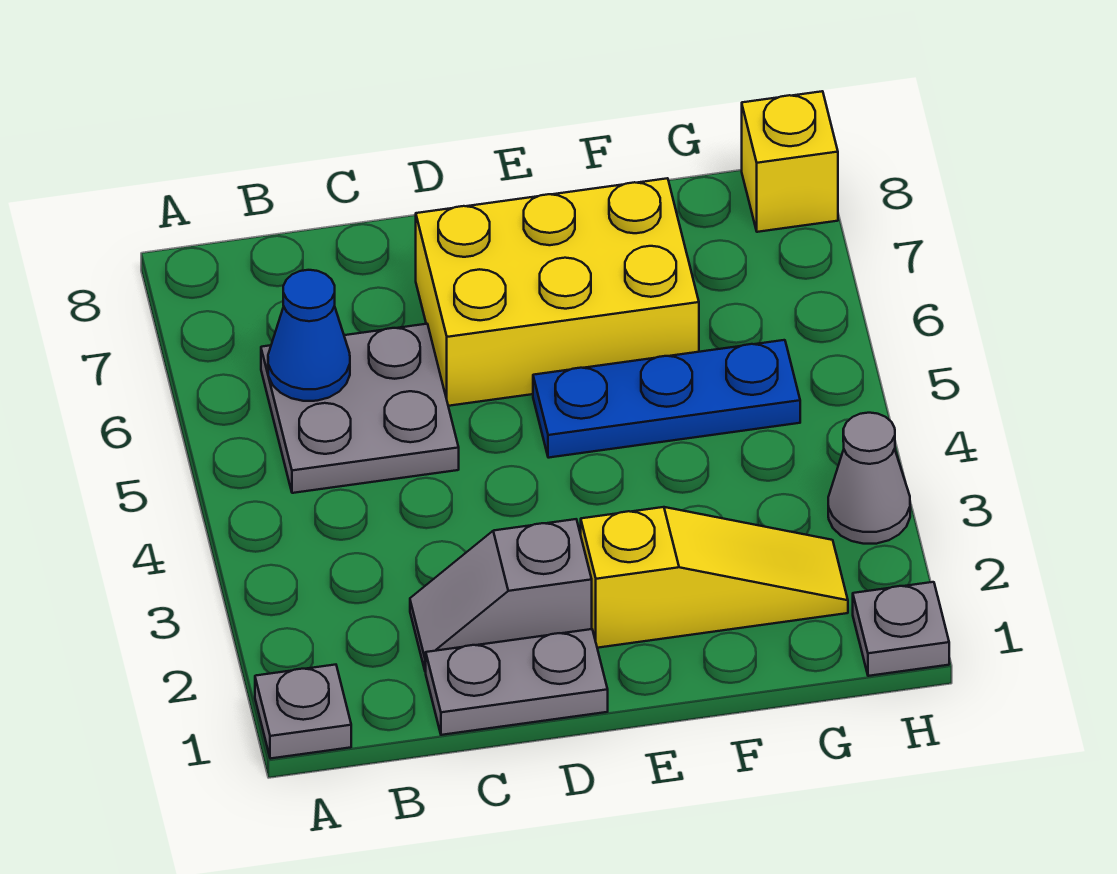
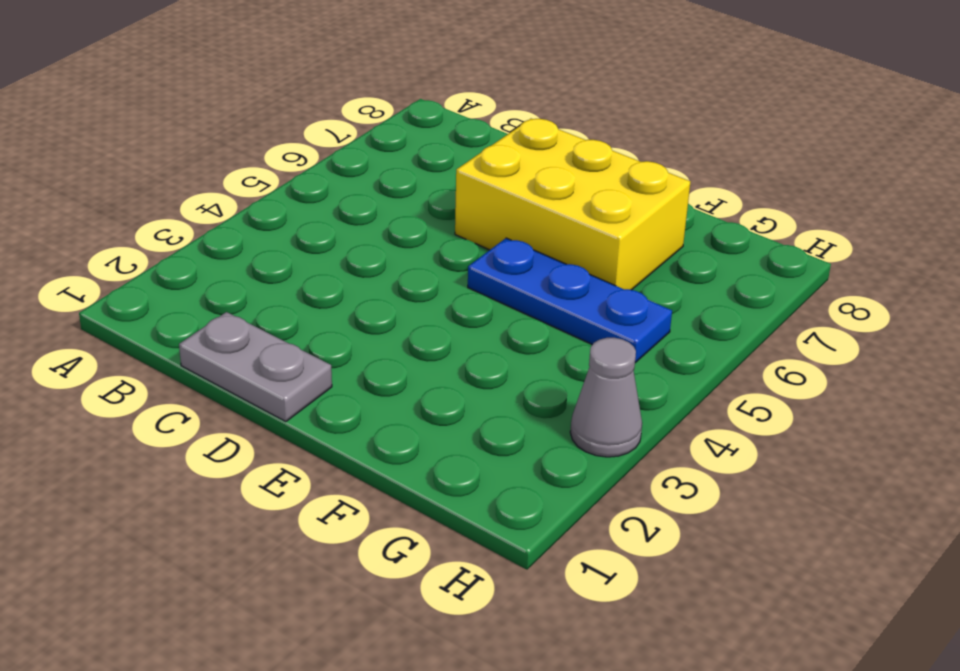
none -> grey 1x1 plate [255,665,351,759]
none -> grey 2x2 plate [261,324,459,493]

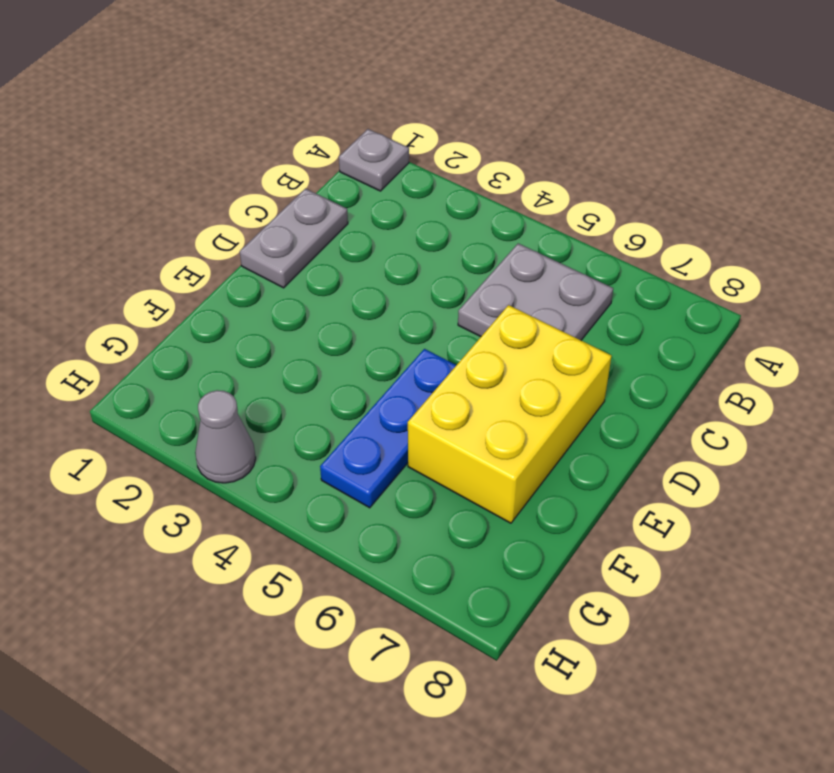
none -> grey 1x2 slope [410,519,592,672]
none -> yellow 1x3 slope [581,507,848,648]

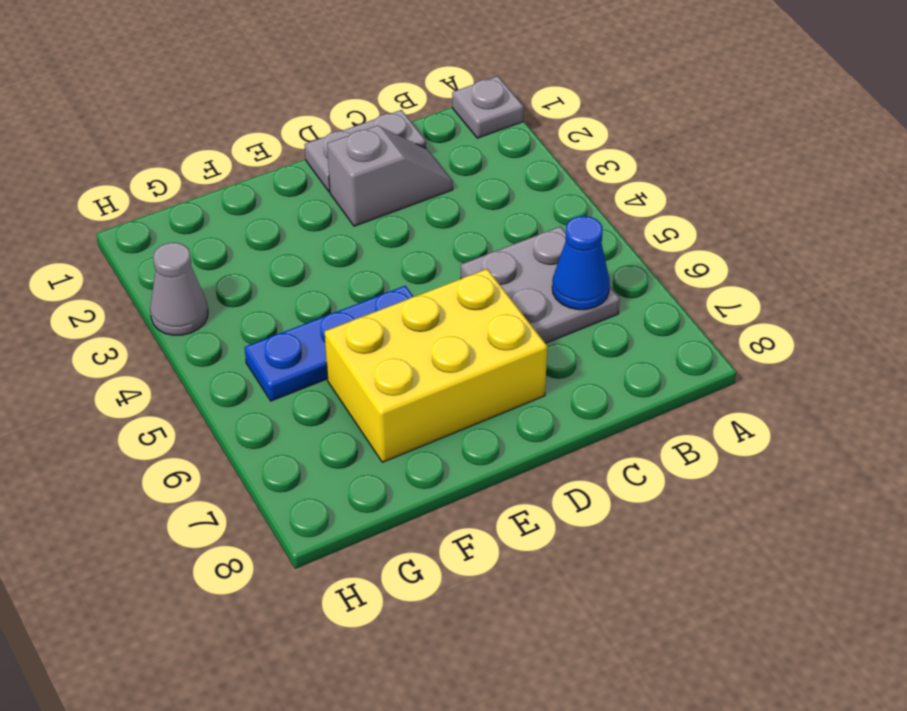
none -> yellow 1x3 slope [581,507,848,648]
none -> grey 1x1 plate [853,582,949,676]

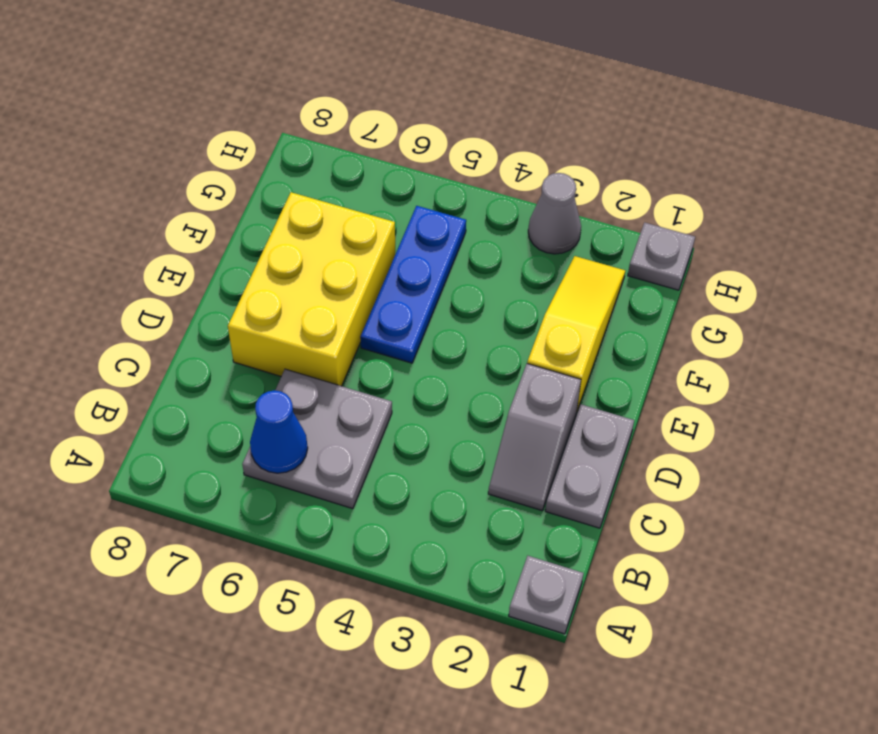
none -> yellow 1x1 brick [742,91,838,232]

